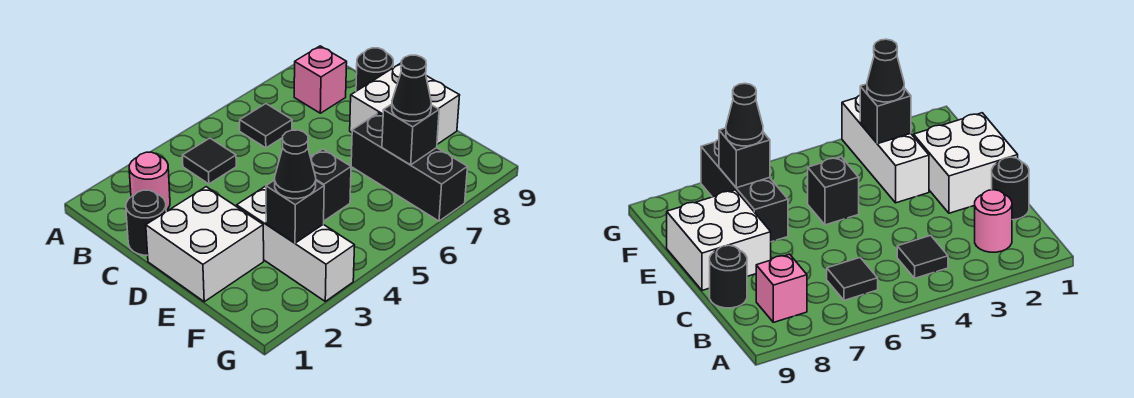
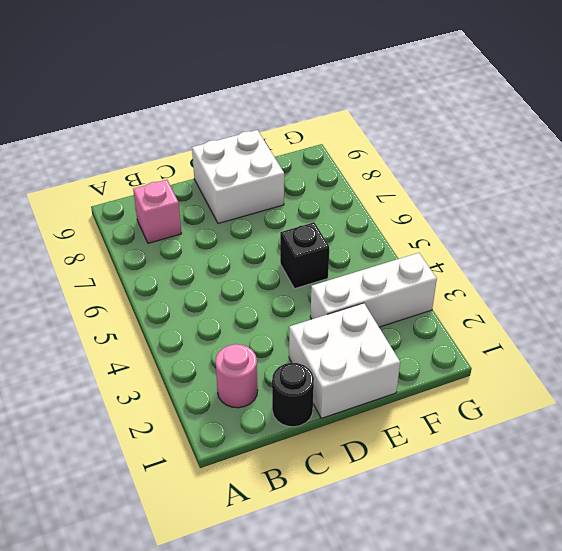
none -> black 1x1 tile [182,138,236,184]
none -> black 1x1 tile [240,104,292,148]
none -> black 1x1 round brick [356,48,393,91]

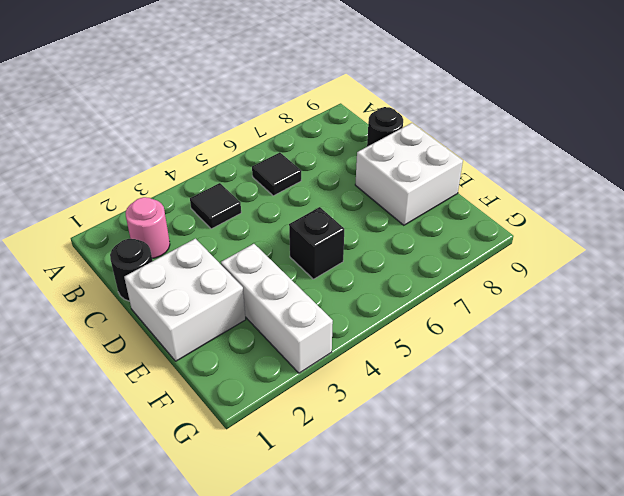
none -> pink 1x1 brick [294,46,347,113]
none -> black 1x3 brick [351,113,467,221]
none -> black 1x1 brick [266,180,324,243]

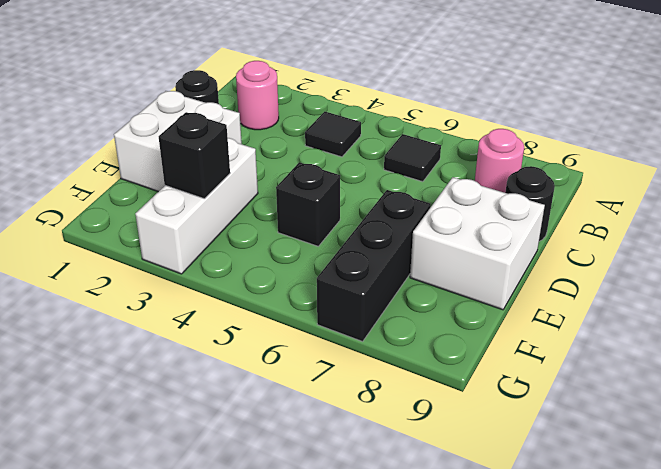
pink 1x1 round brick [475,129,524,193] -> pink 1x1 brick [294,46,347,113]
none -> black 1x1 brick [382,104,439,165]
none -> black 1x1 cone [275,130,316,199]
none -> black 1x1 cone [392,55,431,121]

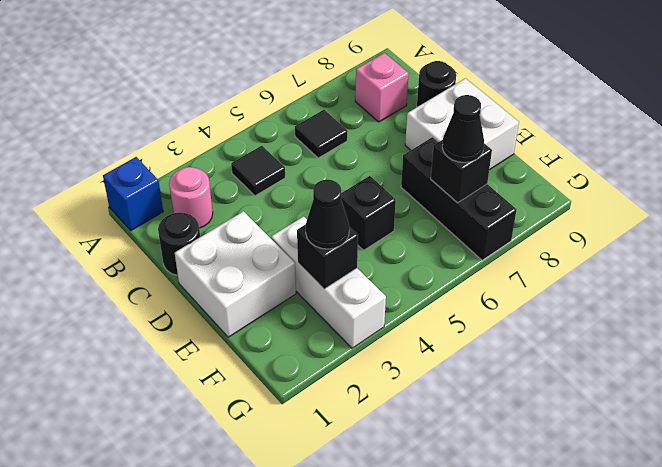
blue 1x1 brick [103,157,163,230] -> none

